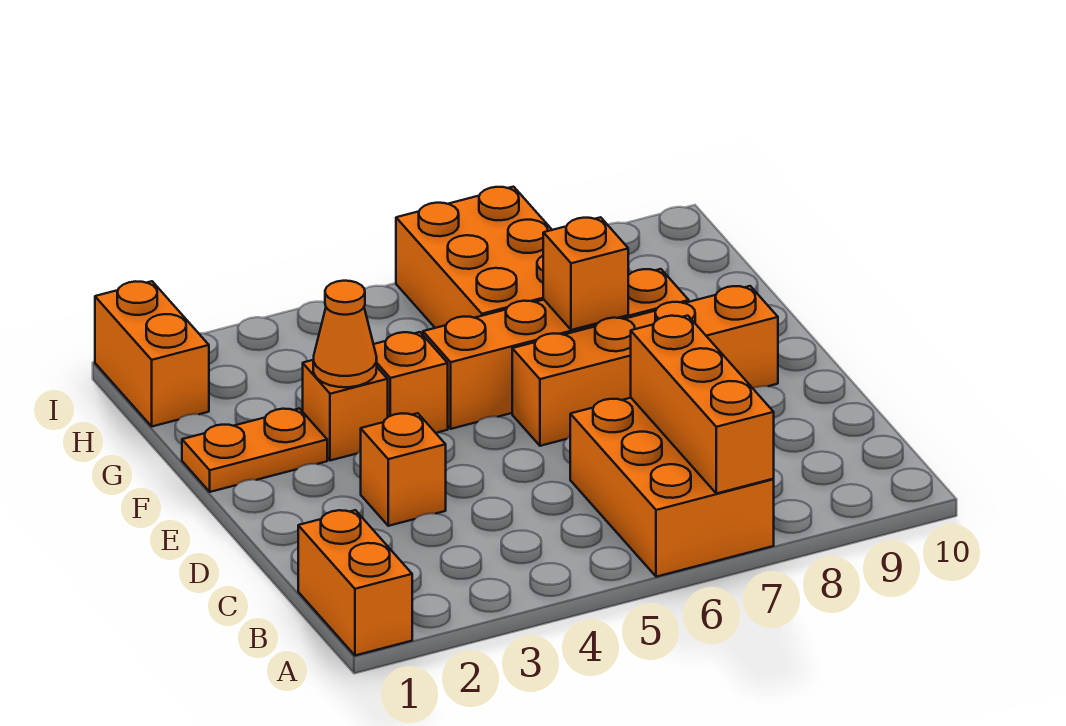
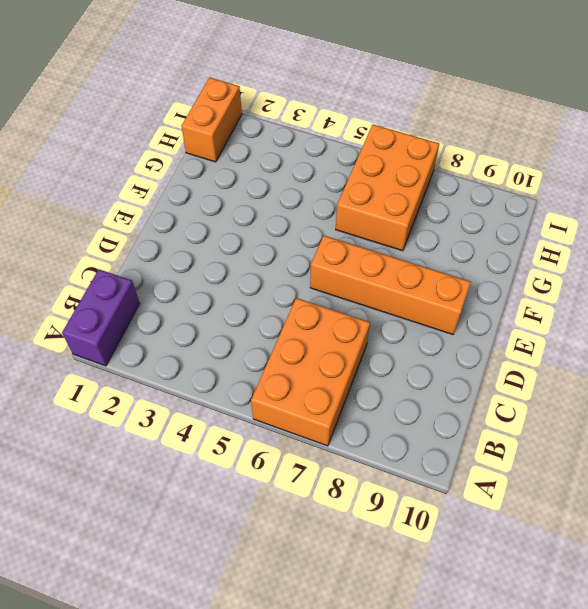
purple 1x2 brick [62,269,140,366] -> orange 1x2 brick [298,510,412,655]
none -> orange 1x1 brick [361,413,446,526]
none -> orange 1x2 plate [182,409,327,492]
none -> orange 1x1 brick [303,360,388,461]

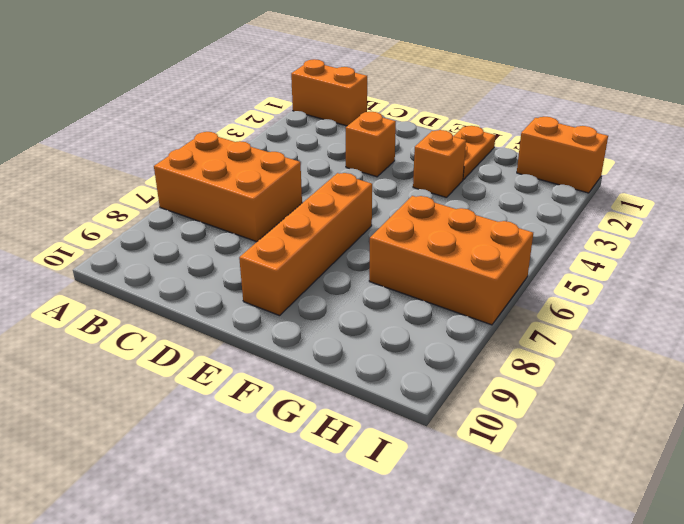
none -> orange 1x1 brick [374,332,448,433]
none -> orange 1x4 brick [423,269,689,429]
none -> orange 1x3 brick [631,316,774,494]

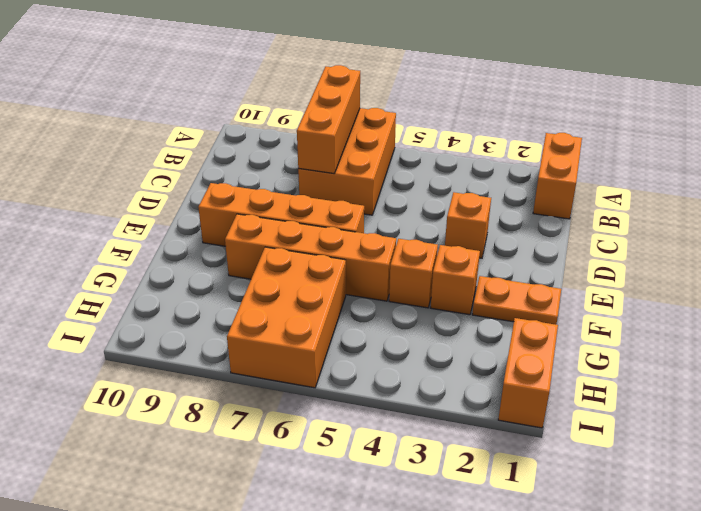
none -> orange 1x1 cone [313,281,377,387]
none -> orange 1x1 brick [543,217,628,330]

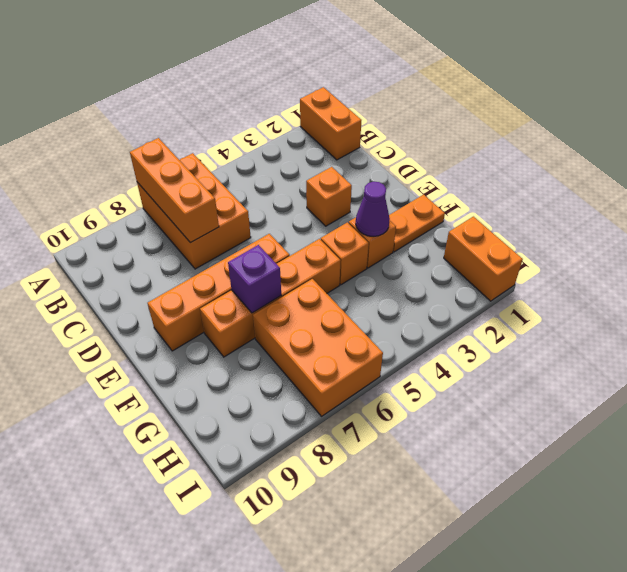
purple 1x1 cone [356,182,390,237] -> orange 1x1 cone [313,281,377,387]
purple 1x1 brick [228,245,281,313] -> orange 1x1 brick [543,217,628,330]

